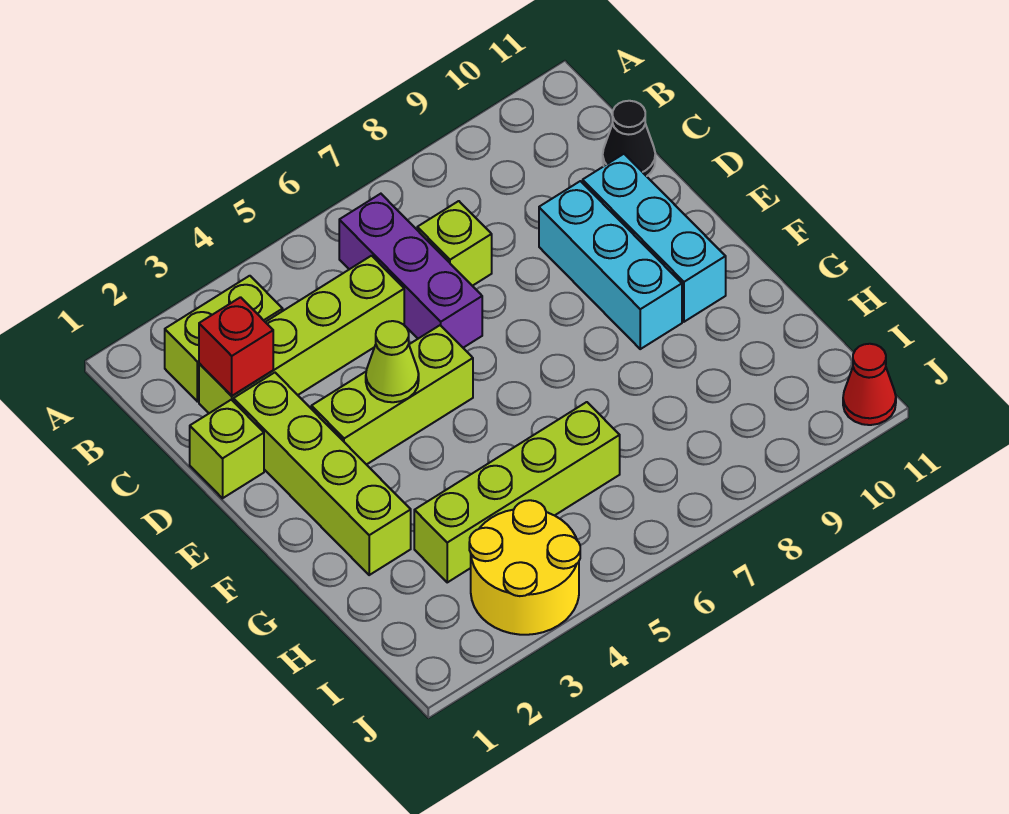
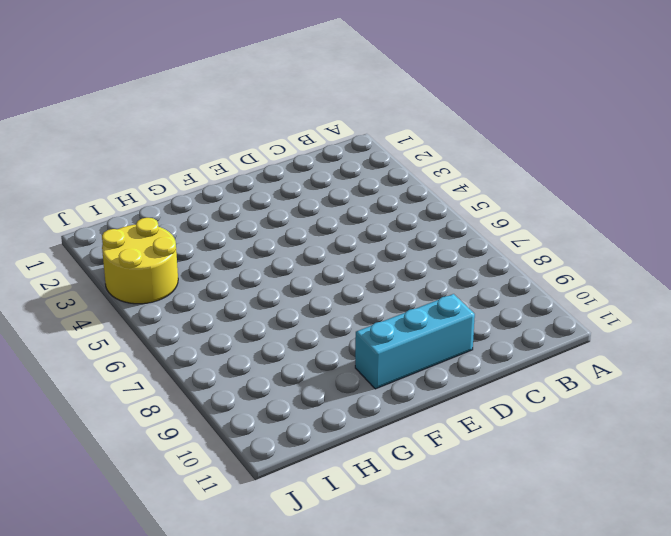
none -> lime 1x2 brick [165,276,283,402]
none -> purple 1x3 brick [339,194,482,348]
none -> lime 1x4 brick [199,256,404,413]

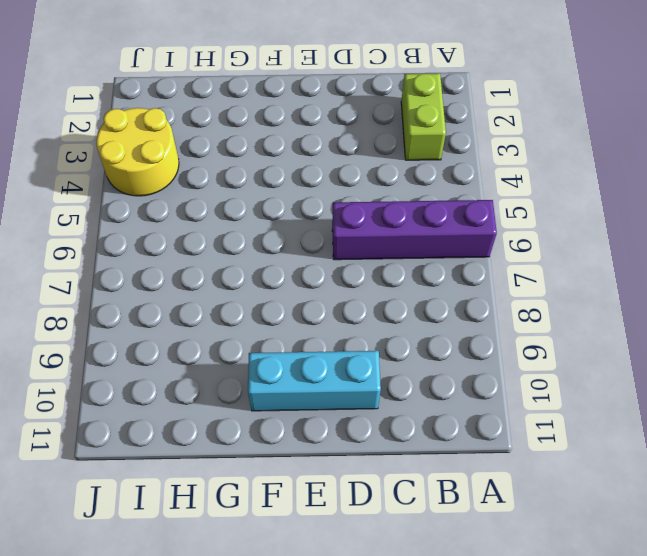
purple 1x4 brick [332,200,497,260] -> purple 1x3 brick [339,194,482,348]
none -> lime 1x4 brick [199,256,404,413]
none -> lime 1x1 brick [417,201,492,286]
none -> black 1x1 cone [603,101,655,176]

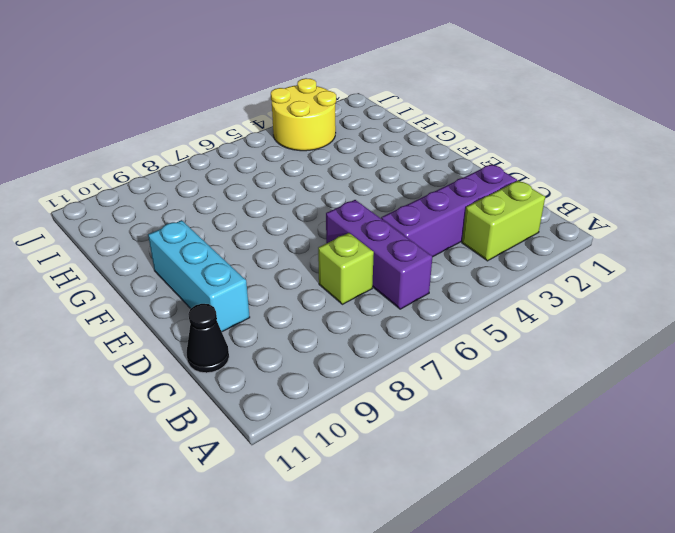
purple 1x4 brick [381,164,517,257] -> lime 1x4 brick [199,256,404,413]
none -> lime 1x1 brick [190,400,264,498]
none -> lime 1x4 brick [233,373,411,575]
none -> cyan 1x3 brick [539,181,682,349]

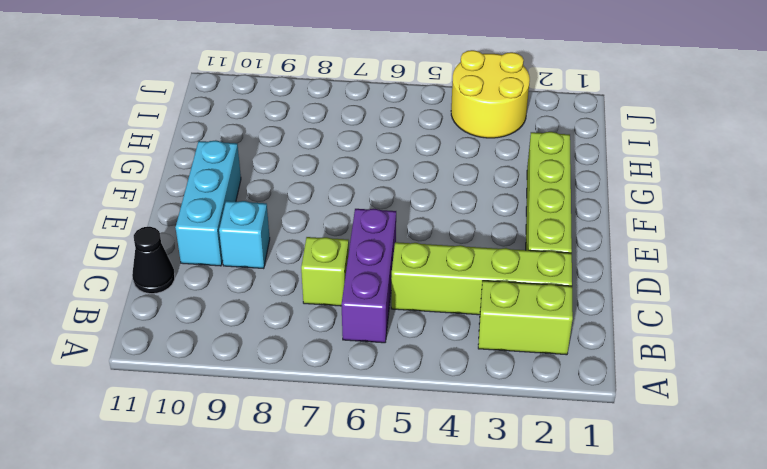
cyan 1x1 brick [219,201,270,269] -> cyan 1x3 brick [539,181,682,349]
none -> lime 1x1 brick [190,400,264,498]
none -> lime 1x3 brick [311,325,473,465]
none -> lime 1x4 brick [414,402,620,582]

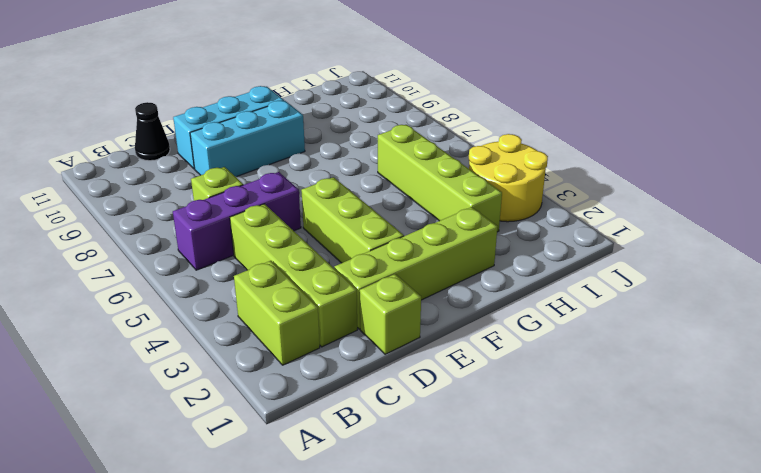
none -> red 1x1 cone [843,344,896,425]
none -> red 1x1 brick [199,297,273,396]
none -> lime 1x1 cone [366,321,419,402]

